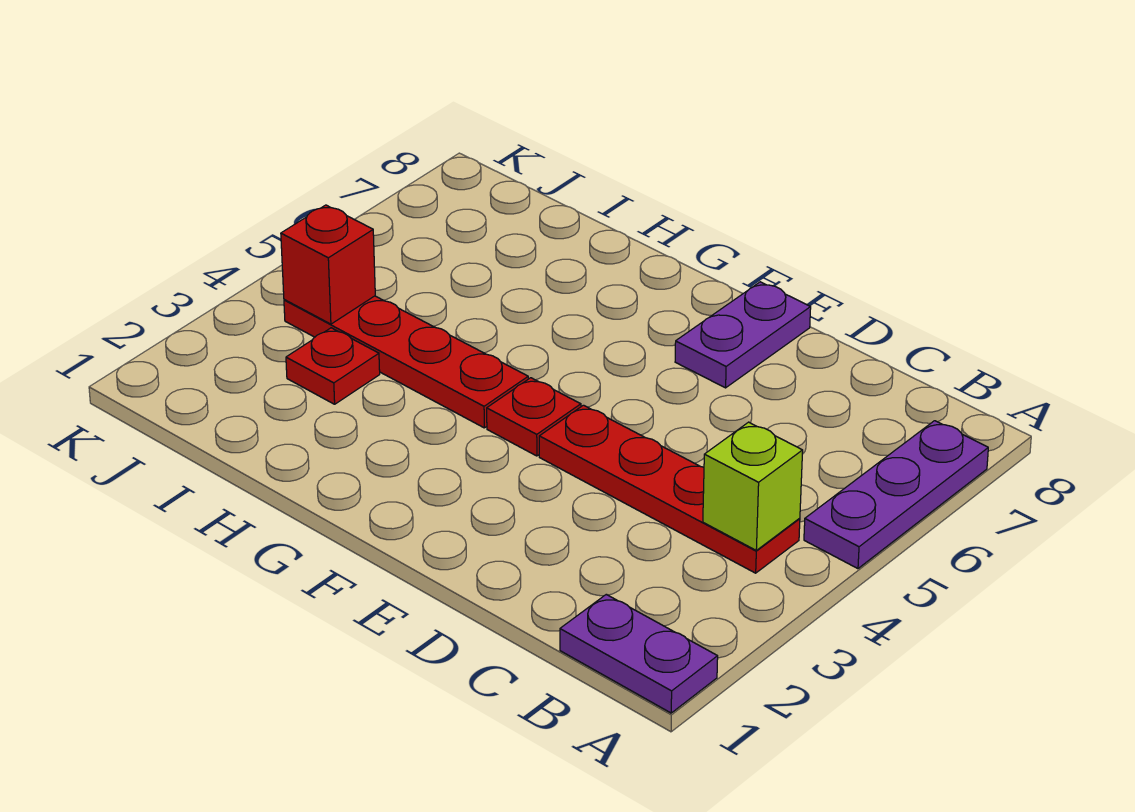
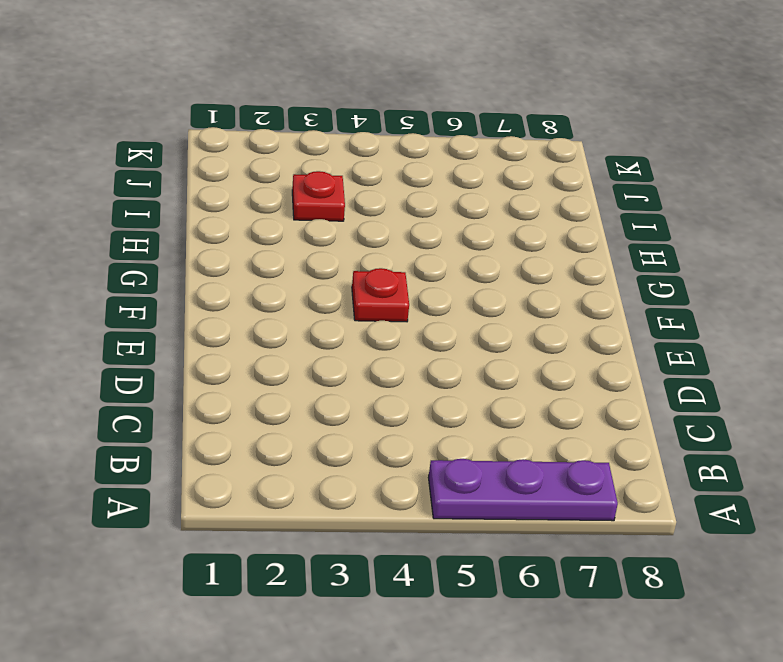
none -> purple 1x2 plate [560,594,718,713]
none -> red 1x4 plate [539,405,800,573]

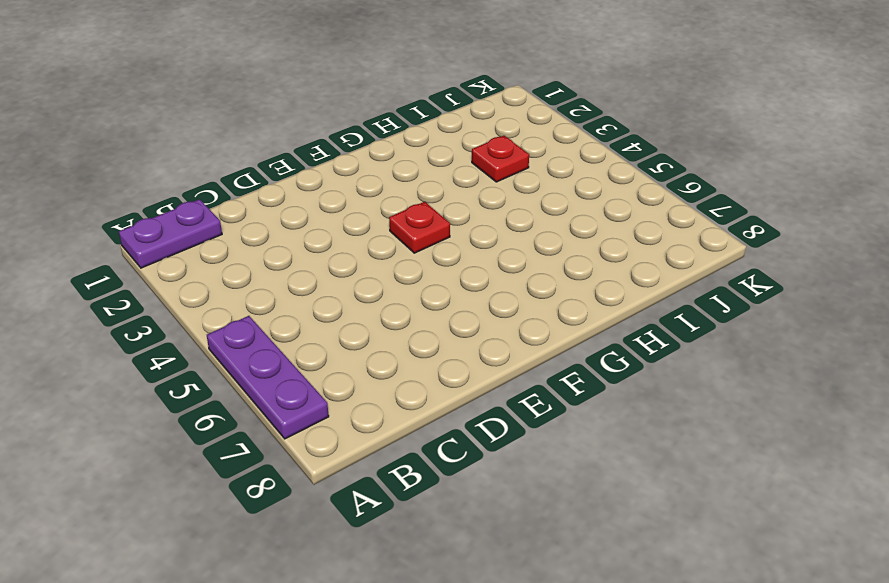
none -> red 1x4 plate [539,405,800,573]
none -> purple 1x2 plate [675,282,811,388]

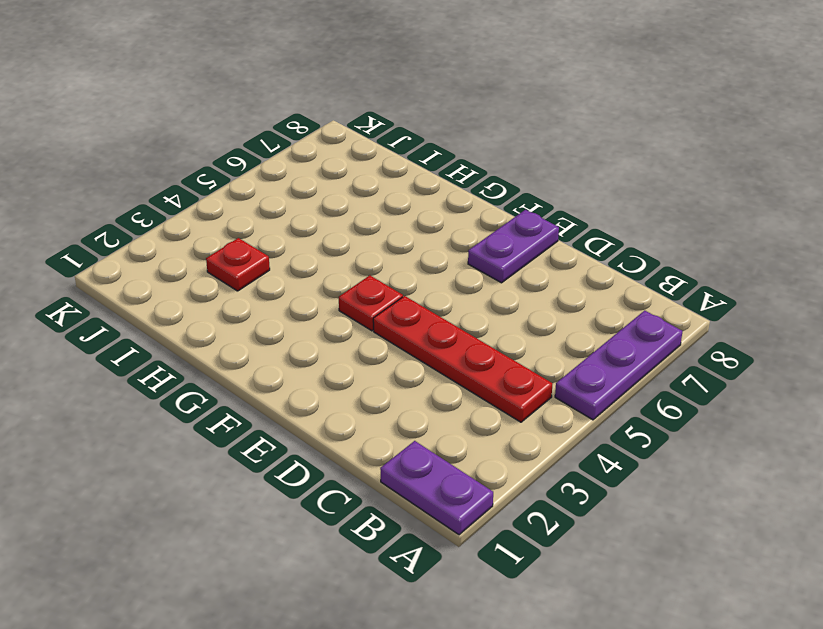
none -> red 1x4 plate [284,296,528,428]
none -> lime 1x1 brick [703,422,803,550]

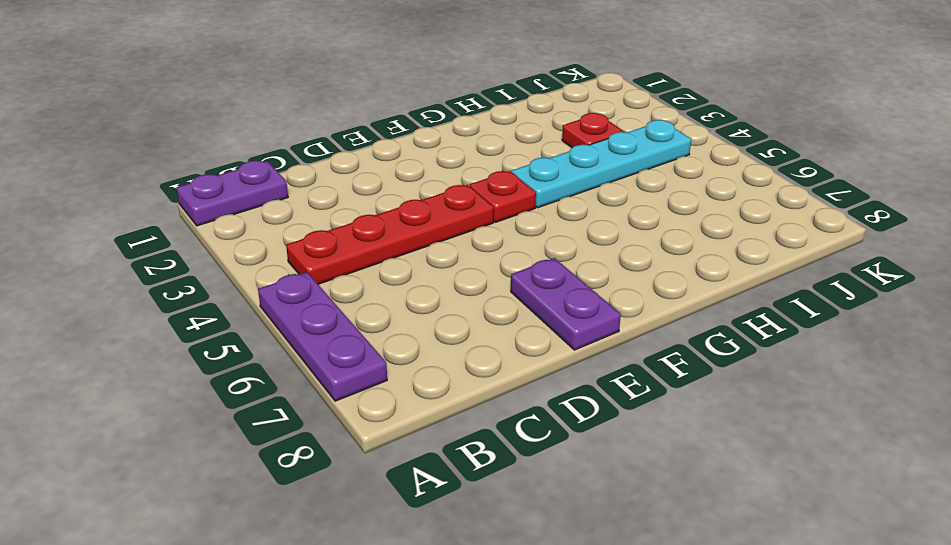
cyan 1x4 plate [511,120,691,208] -> red 1x4 plate [284,296,528,428]
none -> lime 1x1 brick [703,422,803,550]
none -> red 1x1 brick [281,205,375,324]

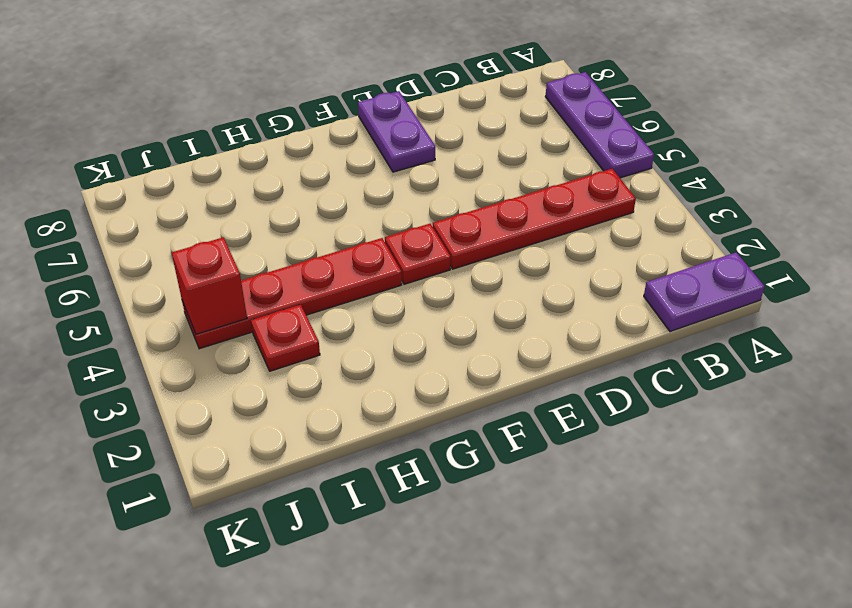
none -> lime 1x1 brick [703,422,803,550]

